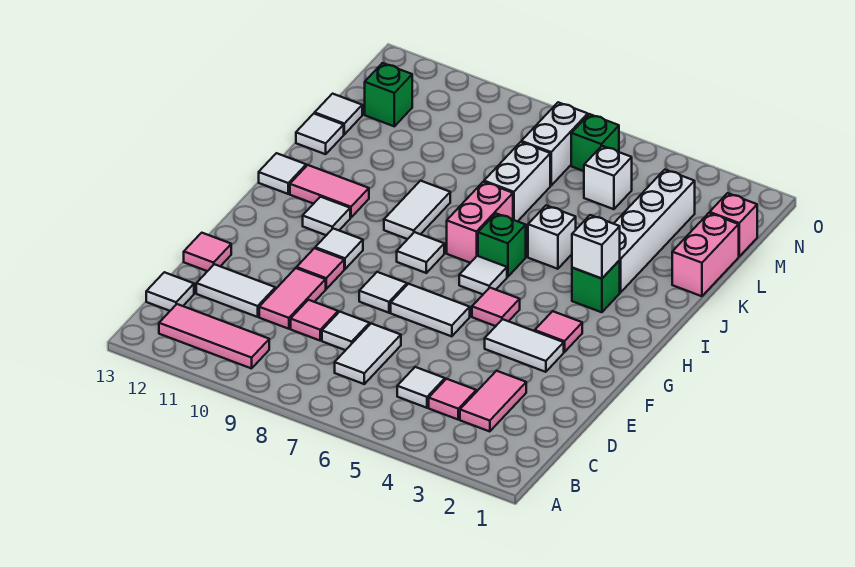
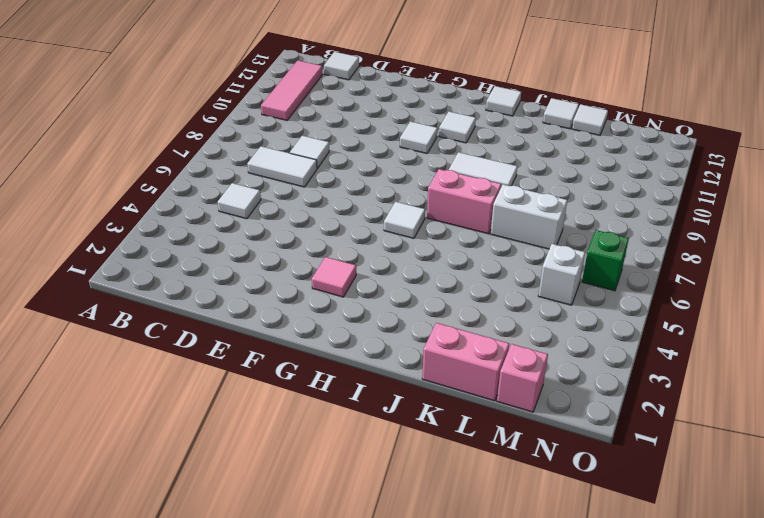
none -> pink 1x2 tile [460,371,526,432]
none -> pink 1x1 tile [429,379,476,419]
none -> pink 1x1 tile [291,300,338,340]
none -> pink 1x2 tile [259,268,326,329]

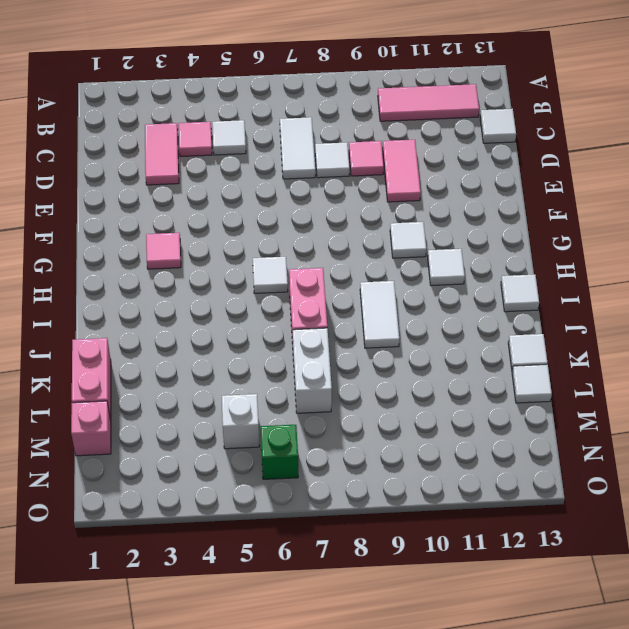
none -> white 1x2 tile [196,264,275,317]
none -> pink 1x1 tile [184,233,231,271]
none -> white 1x2 tile [485,319,564,372]
none -> white 1x2 tile [391,284,470,336]

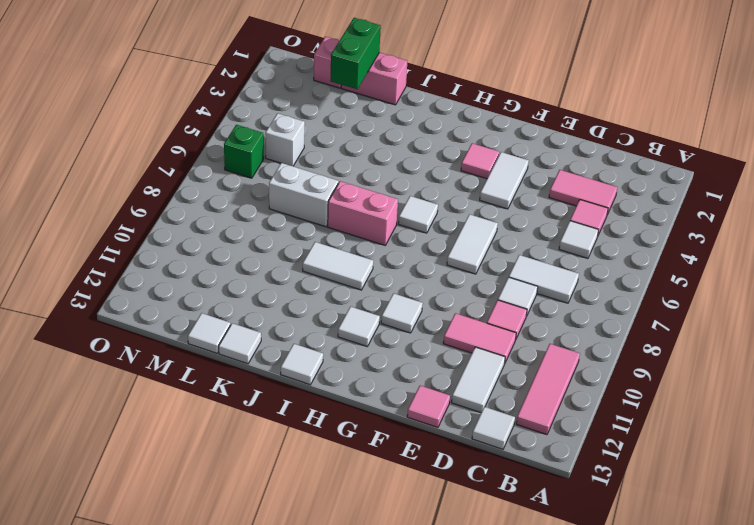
green 1x2 brick [330,18,381,89] -> none
none -> white 1x1 tile [359,272,407,313]
none -> pink 1x1 tile [297,248,344,289]
none -> pink 1x1 tile [472,288,520,326]
none -> white 1x1 tile [397,232,444,273]

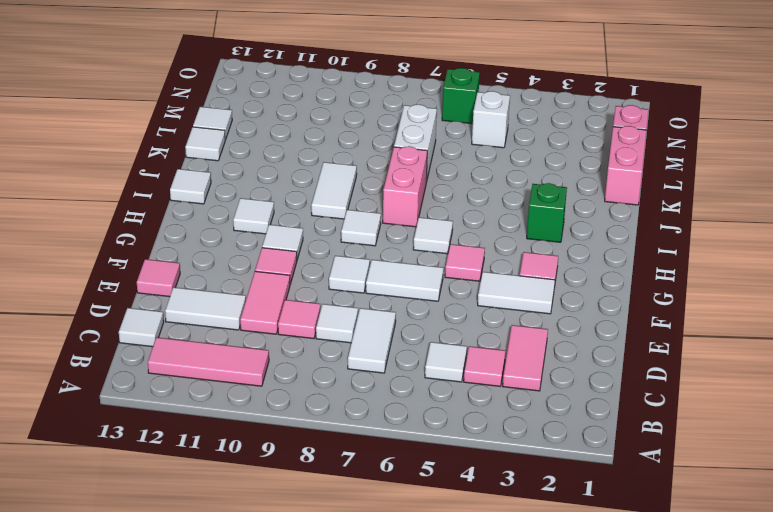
none -> green 1x1 brick [478,214,526,277]
none -> pink 1x2 tile [290,165,369,218]
none -> white 1x4 brick [614,170,695,292]
none -> white 1x1 brick [528,206,576,269]

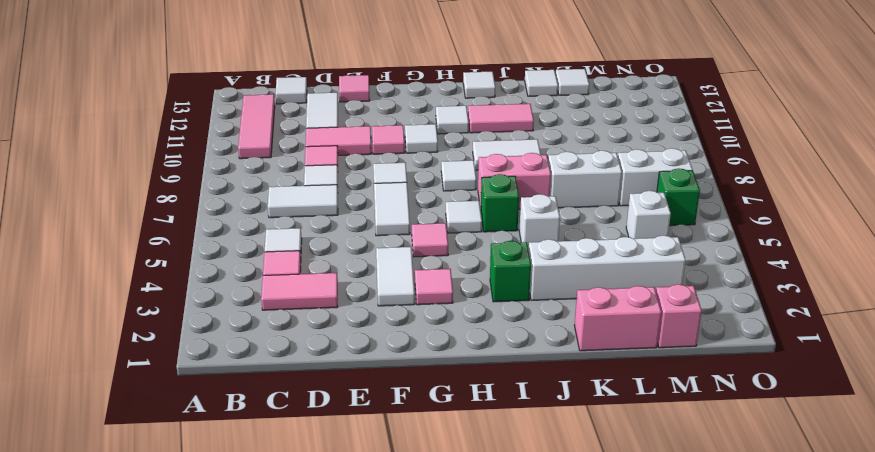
pink 1x2 tile [468,104,534,133] -> pink 1x2 tile turned to [290,165,369,218]
none -> green 1x1 brick [365,63,412,126]
none -> white 1x1 brick [572,215,620,279]

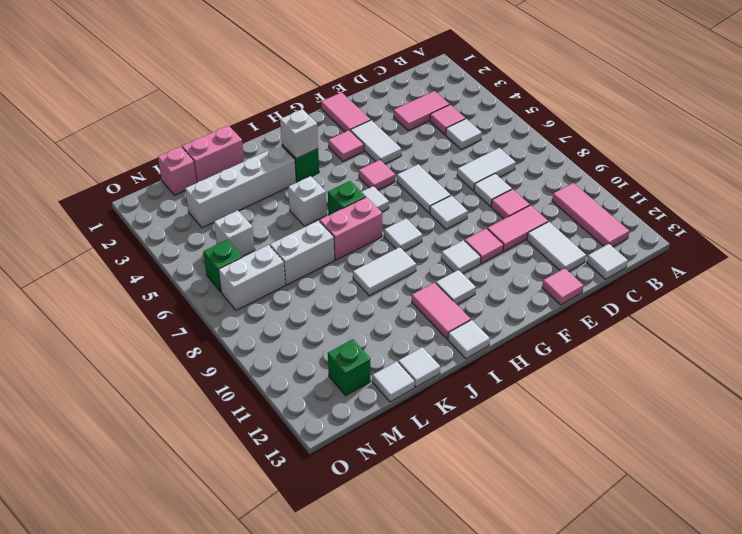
pink 1x2 tile [321,92,370,132] -> none

